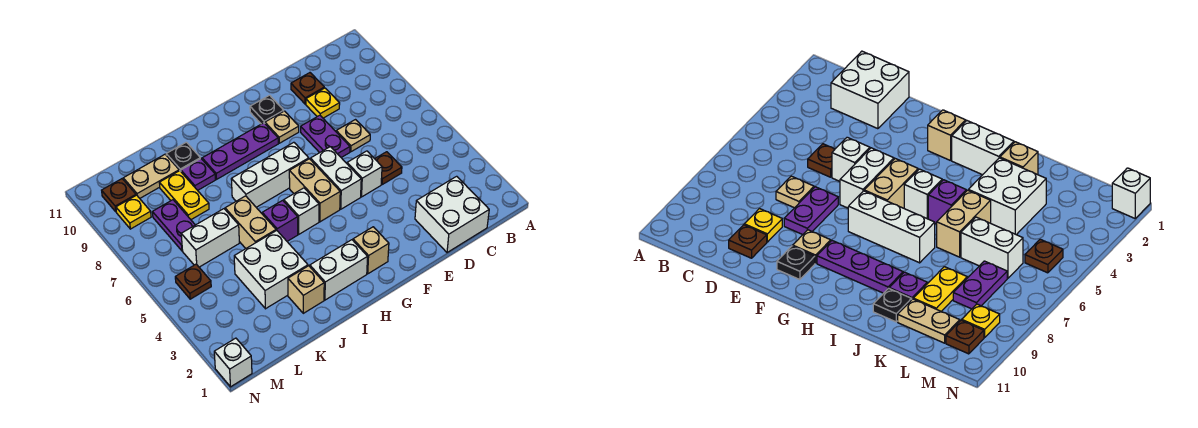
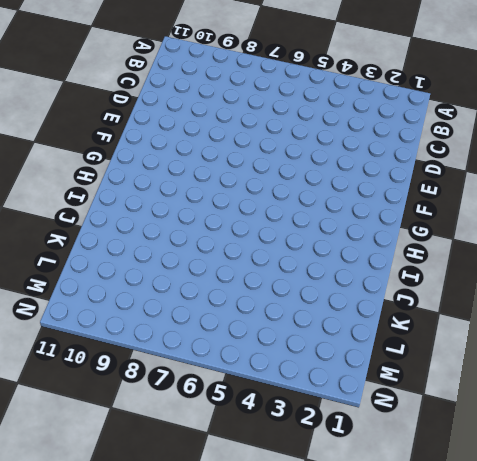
none -> white 2x2 brick [415,176,489,253]
none -> brown 1x1 plate [375,152,402,185]
none -> tan 1x1 plate [336,120,370,152]
none -> yellow 1x1 plate [306,88,340,118]

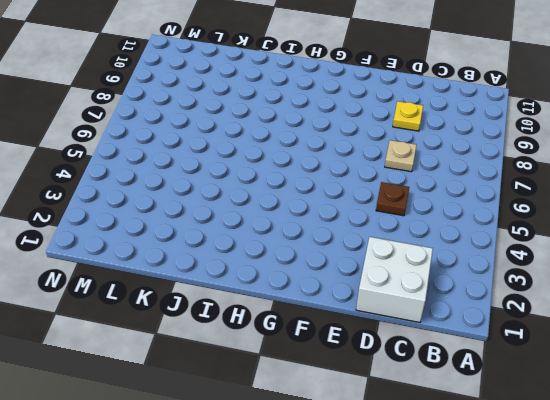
none -> brown 1x1 plate [291,73,324,104]
none -> white 1x1 brick [347,151,382,197]
none -> purple 1x2 plate [301,115,350,157]
none -> white 1x2 brick [311,147,361,209]

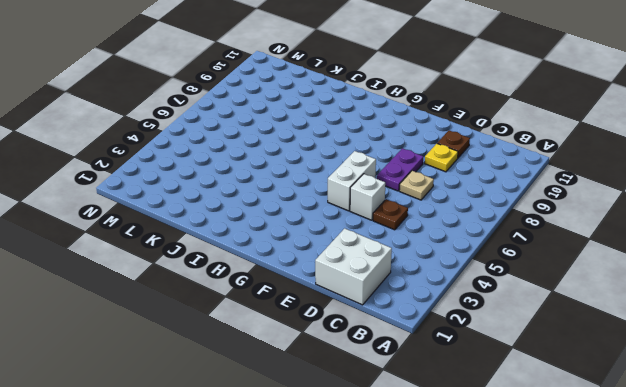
none -> tan 1x1 plate [265,111,299,143]
none -> black 1x1 plate [250,95,284,124]
none -> tan 1x1 brick [353,227,389,274]
none -> tan 1x2 brick [289,159,340,222]

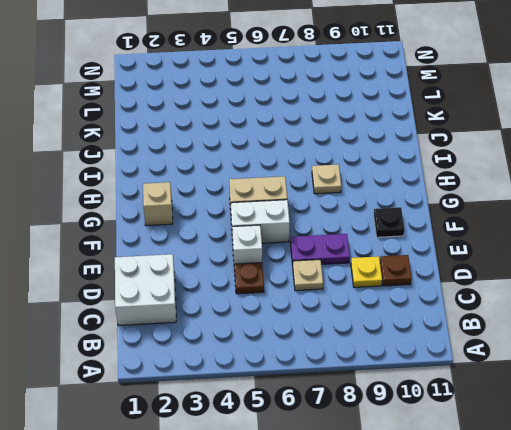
tan 1x1 plate [312,164,341,194] -> tan 1x1 plate moved to [265,111,299,143]
none -> white 1x3 brick [231,142,309,207]
none -> purple 1x3 plate [202,123,278,179]
none -> white 1x2 brick [310,240,368,300]
none -> white 1x1 brick [284,188,319,234]

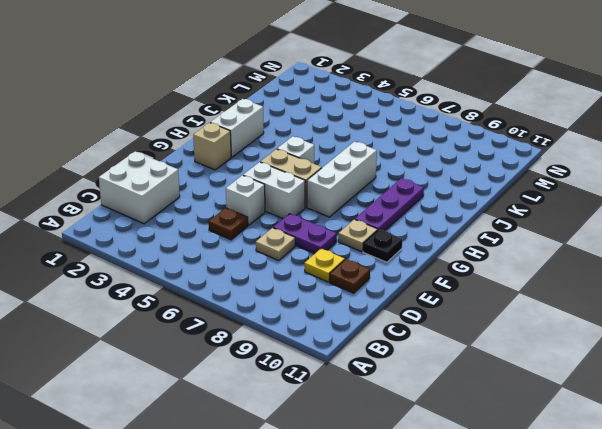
none -> purple 1x1 brick [262,200,298,241]
none -> tan 1x1 brick [288,266,324,313]
none -> white 2x2 brick [234,231,308,309]
none -> tan 1x2 brick [225,196,276,248]

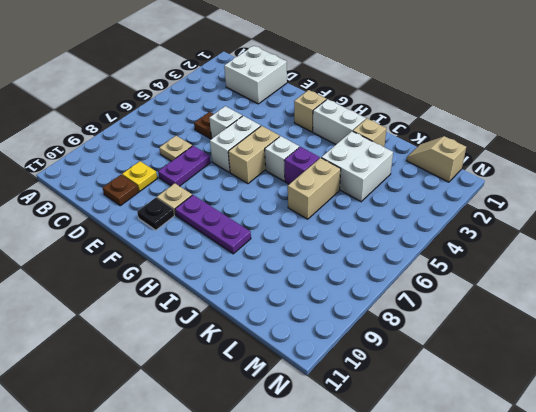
tan 1x2 slope [406,136,466,182] -> none
none -> white 1x3 brick [231,142,309,207]
none -> purple 1x1 plate [181,159,216,190]
none -> black 1x1 plate [166,142,200,171]
none -> white 1x2 brick [181,209,239,267]

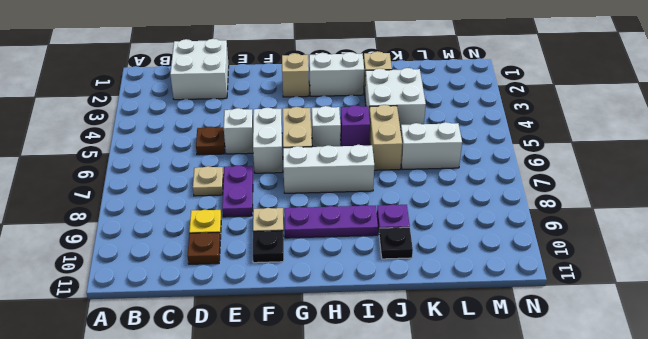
none -> yellow 1x2 plate [159,171,209,220]
none -> tan 1x2 plate [123,154,179,198]
none -> purple 1x2 plate [152,200,195,251]
none -> brown 1x1 plate [175,264,211,299]

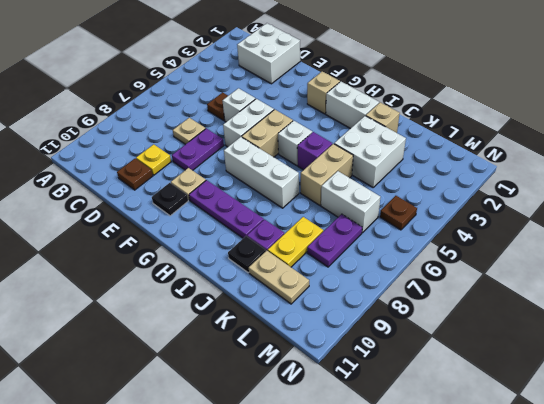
none -> yellow 1x1 plate [116,195,151,229]
none -> brown 1x1 plate [102,179,136,212]
none -> white 1x1 brick [214,338,252,387]

